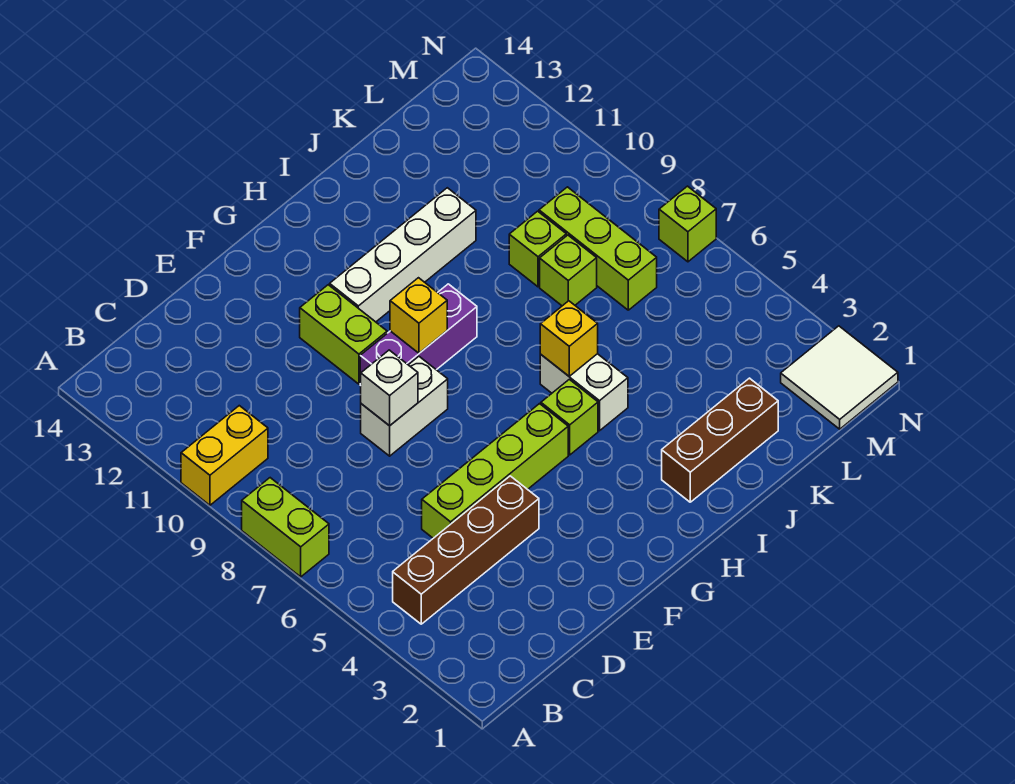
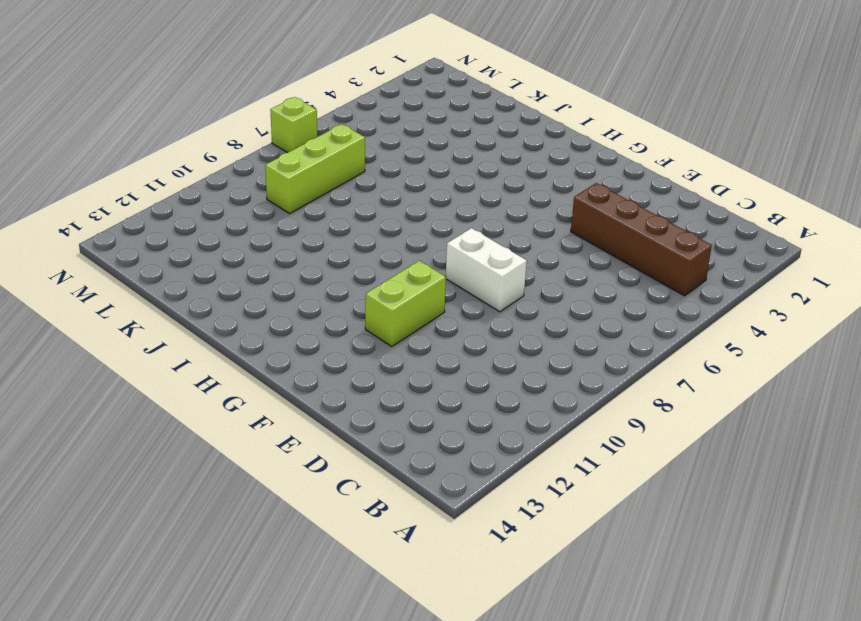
none -> lime 1x2 brick [242,478,329,577]
none -> yellow 1x2 brick [181,406,268,505]
none -> lime 1x4 brick [422,404,568,538]

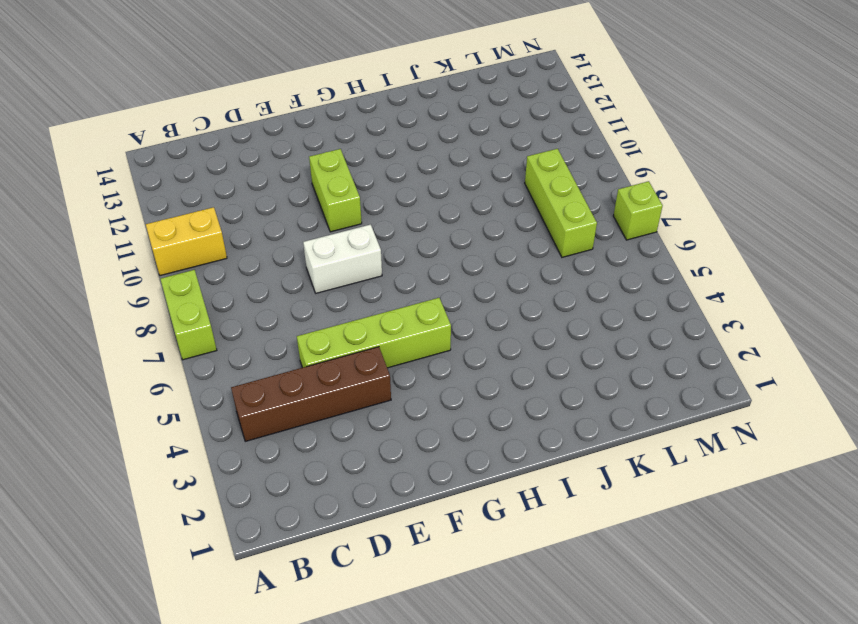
none -> purple 1x3 brick [360,284,477,385]
none -> white 1x4 brick [330,188,476,322]
none -> lime 1x1 brick [541,379,598,455]

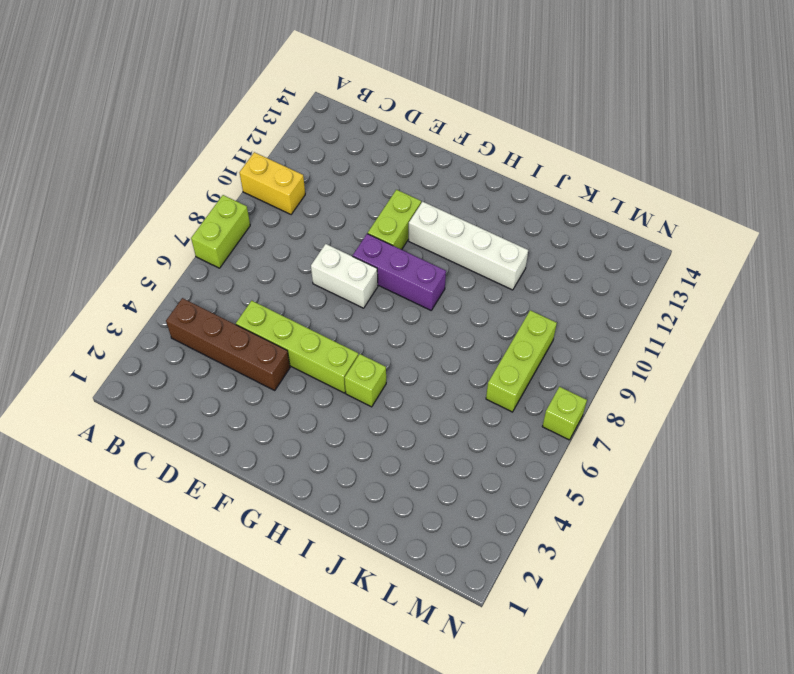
none -> brown 1x3 brick [662,378,778,502]
none -> white 1x2 brick [540,354,628,431]
none -> lime 1x1 brick [540,235,597,306]

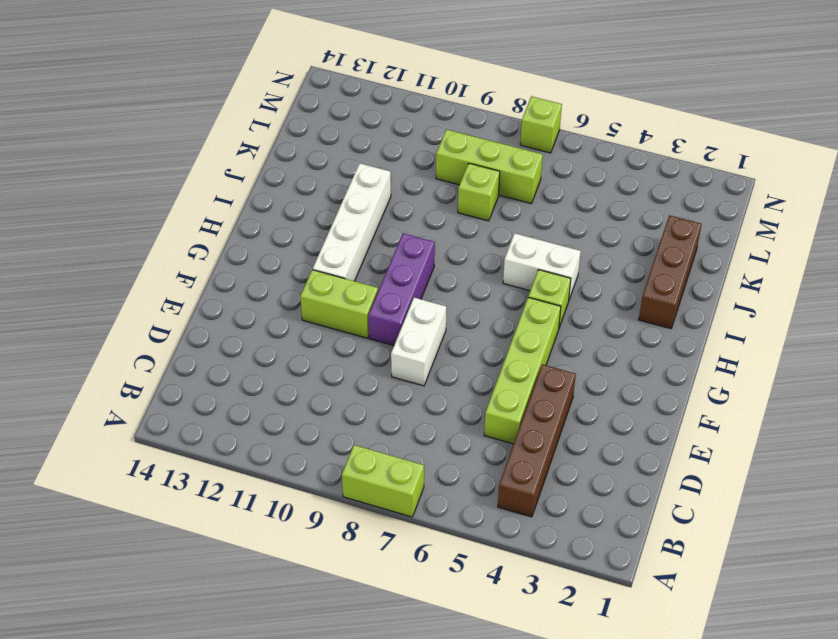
none -> yellow 1x2 brick [181,406,268,505]
none -> lime 1x1 brick [509,211,566,287]
none -> white 2x2 tile [781,326,898,429]

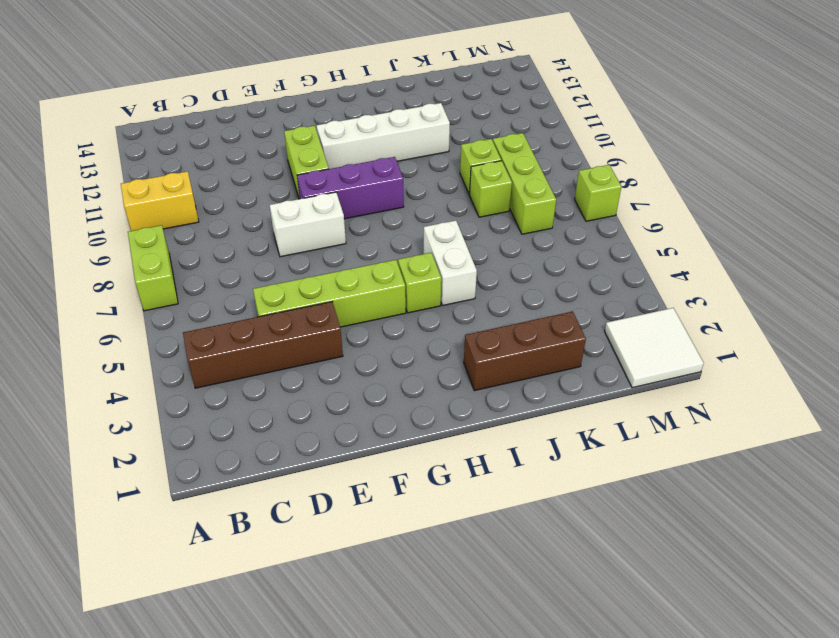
none -> white 1x1 brick [361,350,418,426]
none -> yellow 1x1 brick [390,278,447,353]
none -> yellow 1x1 brick [540,301,598,376]

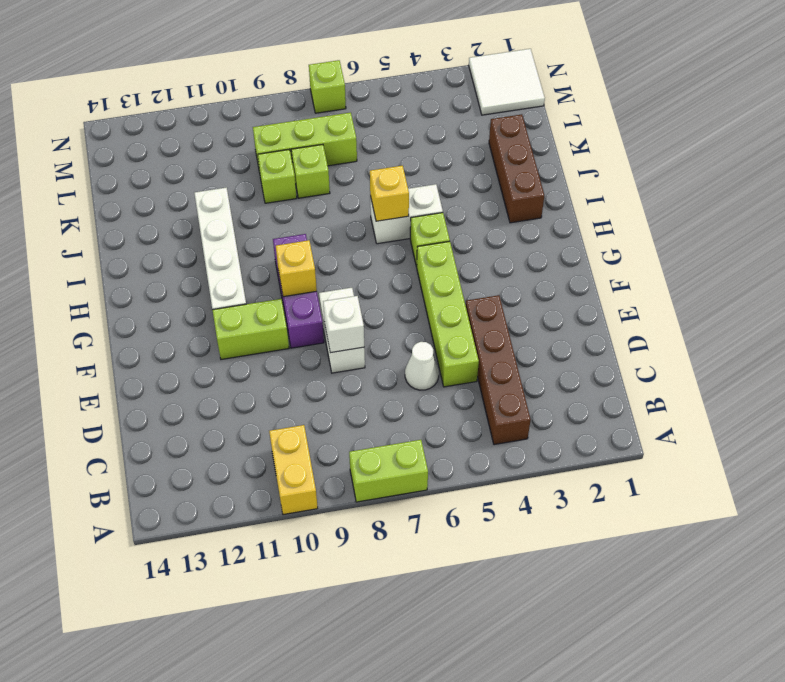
white 1x1 cone [405,342,439,390] -> none

